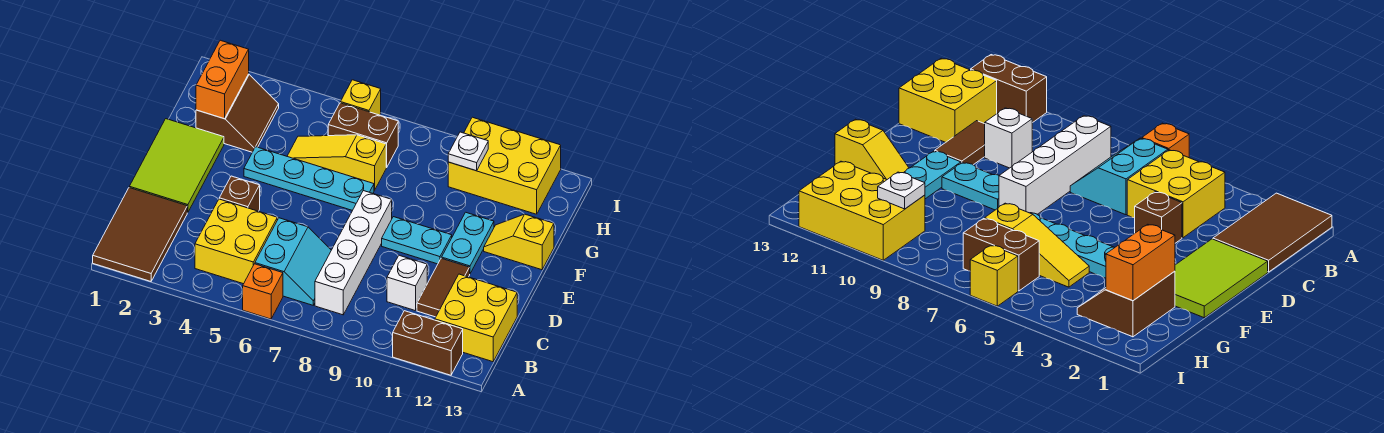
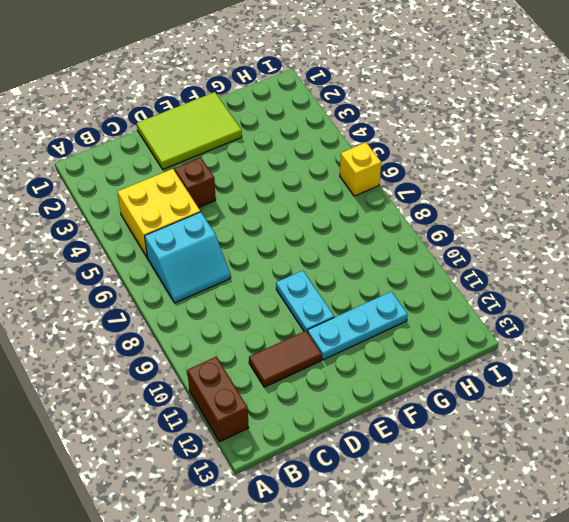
cyan 1x3 plate [308,292,408,360] -> cyan 1x2 plate [442,212,494,273]
none -> brown 2x3 tile [93,188,187,281]
none -> orange 1x1 brick [243,264,283,319]
none -> white 1x4 brick [315,191,392,315]

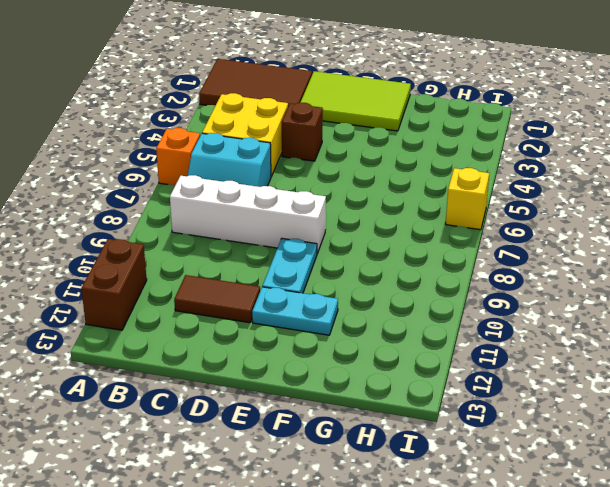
none -> yellow 2x2 brick [435,274,517,362]
none -> white 1x1 brick [387,255,427,311]
none -> cyan 1x4 plate [244,147,374,210]

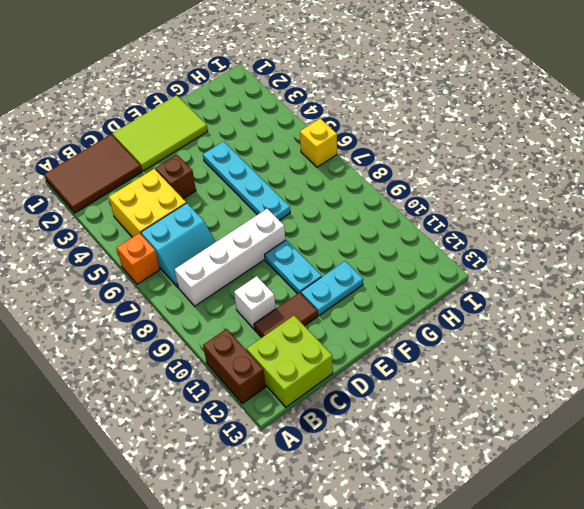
lime 2x2 brick [247,316,333,407] -> yellow 2x2 brick [435,274,517,362]
none -> yellow 1x2 slope [484,214,554,270]
none -> brown 2x2 slope [196,74,279,152]
none -> yellow 1x3 slope [287,135,387,190]

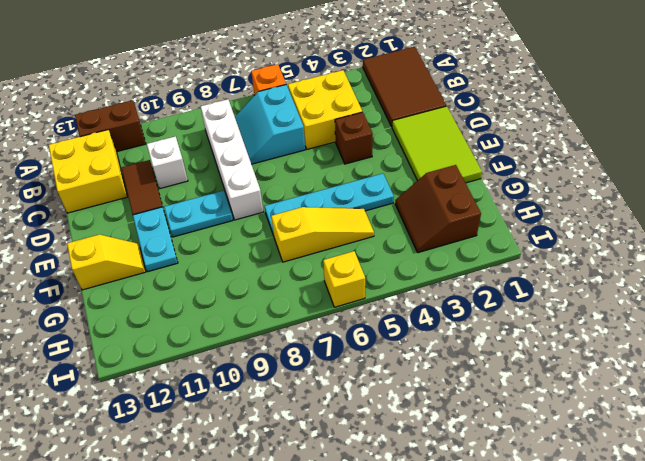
none -> brown 1x2 brick [328,103,398,167]
none -> yellow 2x3 brick [448,117,561,214]
none -> orange 1x2 brick [196,40,249,119]

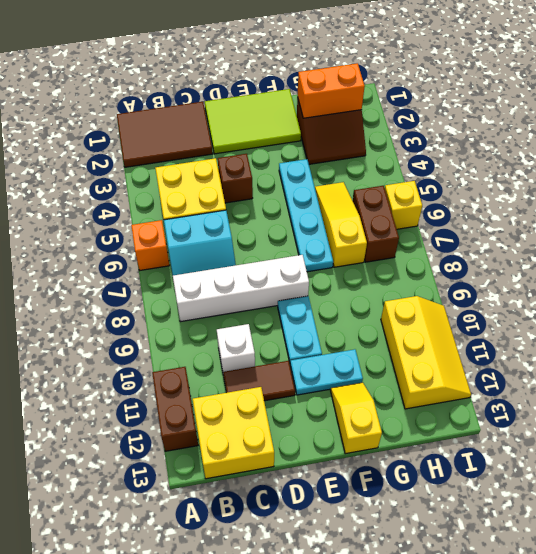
yellow 2x3 slope [381,296,471,409] -> yellow 2x3 brick [448,117,561,214]
none -> white 1x1 plate [448,132,488,171]

